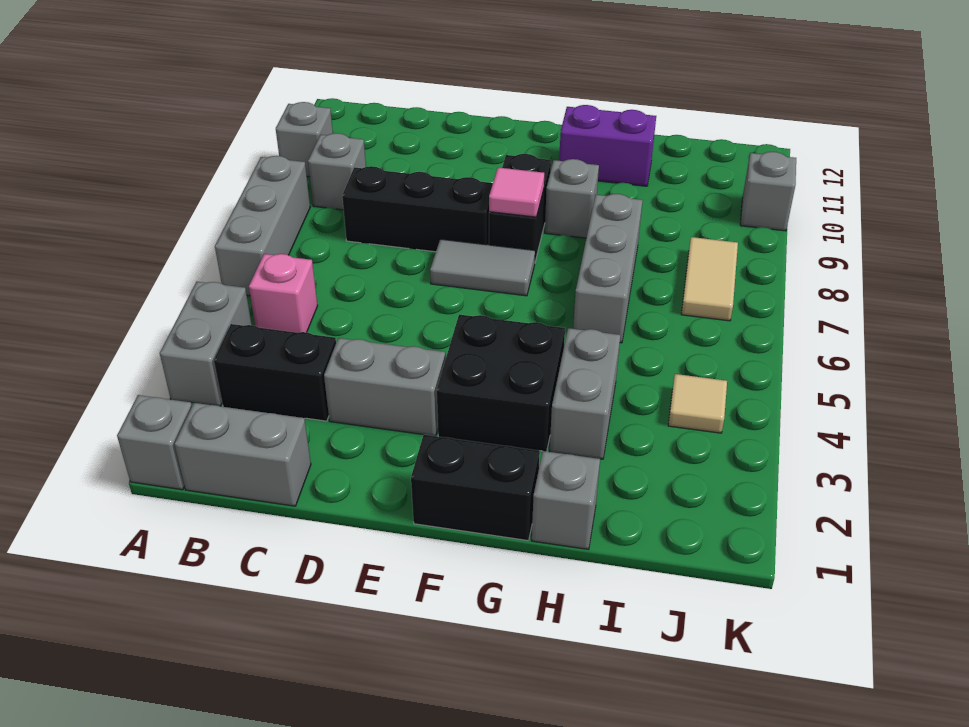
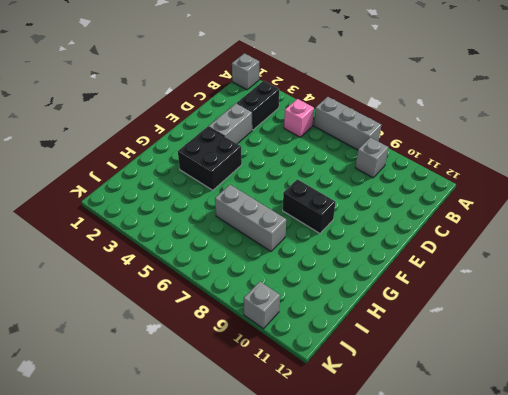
none -> grey 1x2 brick [160,282,252,406]
none -> grey 1x1 brick [276,102,333,177]
none -> grey 1x2 brick [174,403,311,506]

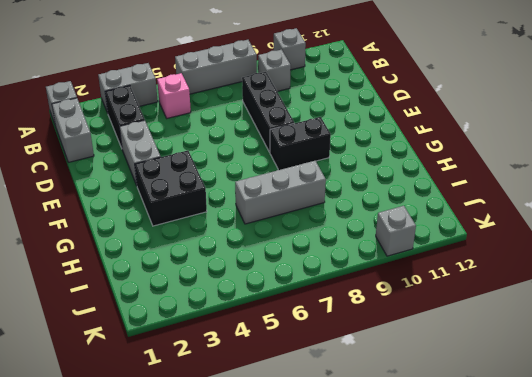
none -> grey 1x2 tile [430,239,535,296]
none -> black 1x2 brick [411,435,540,541]
none -> grey 1x1 brick [545,159,599,238]

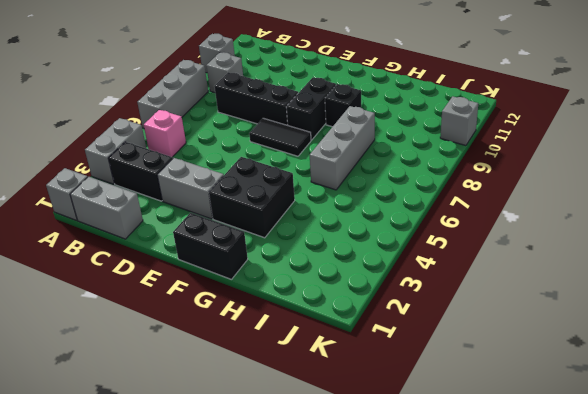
black 1x2 tile [249,118,311,156] -> grey 1x2 tile [430,239,535,296]
black 1x1 brick [325,84,361,127] -> grey 1x1 brick [545,159,599,238]
none -> purple 1x2 brick [559,105,656,186]
none -> grey 1x1 brick [532,451,600,549]
none -> grey 1x2 brick [550,328,620,459]

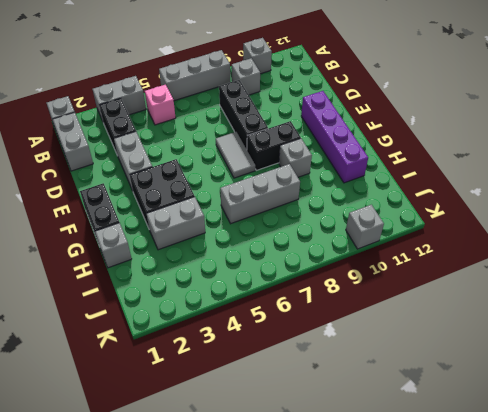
purple 1x4 brick [301,91,368,183] -> purple 1x2 brick [559,105,656,186]
none -> tan 1x1 tile [668,374,727,433]
none -> tan 1x2 tile [681,237,738,321]
none -> pink 1x1 tile [489,168,544,217]

